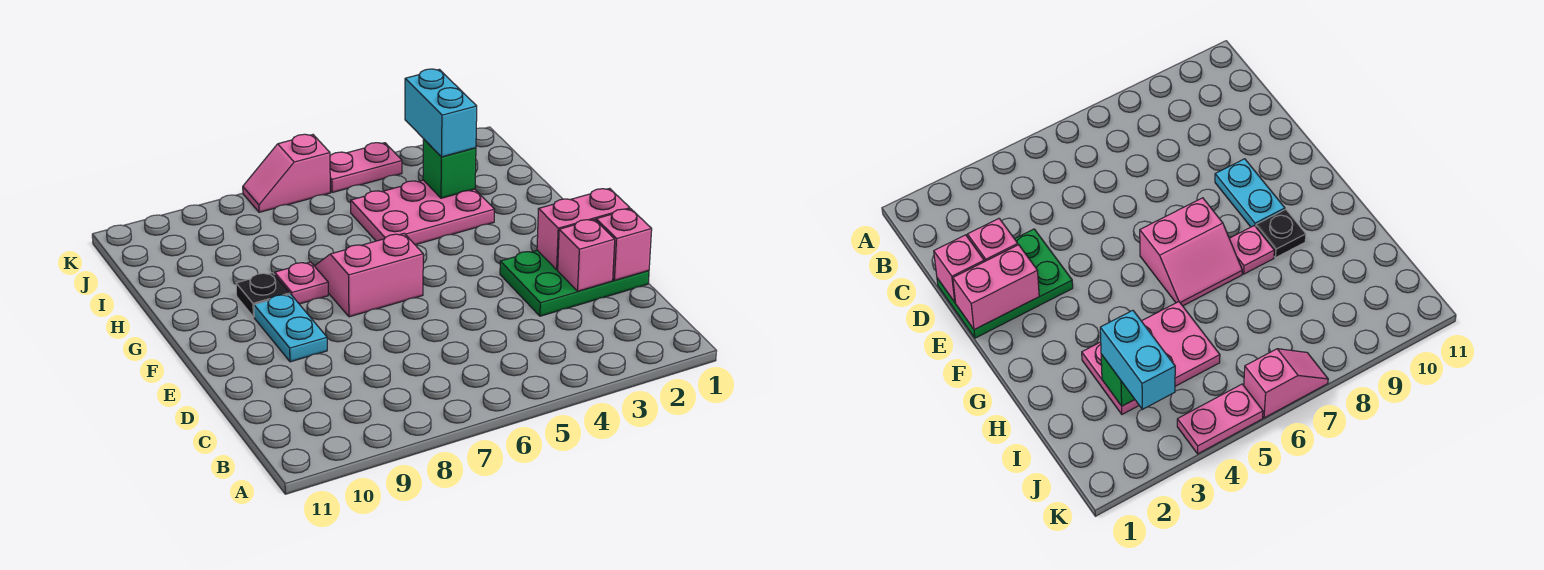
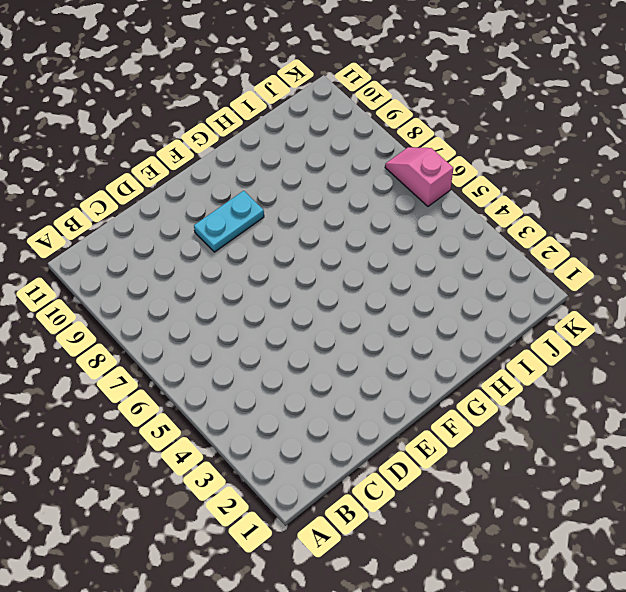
none -> green 2x3 plate [500,250,649,316]
none -> pink 2x2 slope [315,233,423,317]
none -> pink 1x1 plate [275,262,328,304]

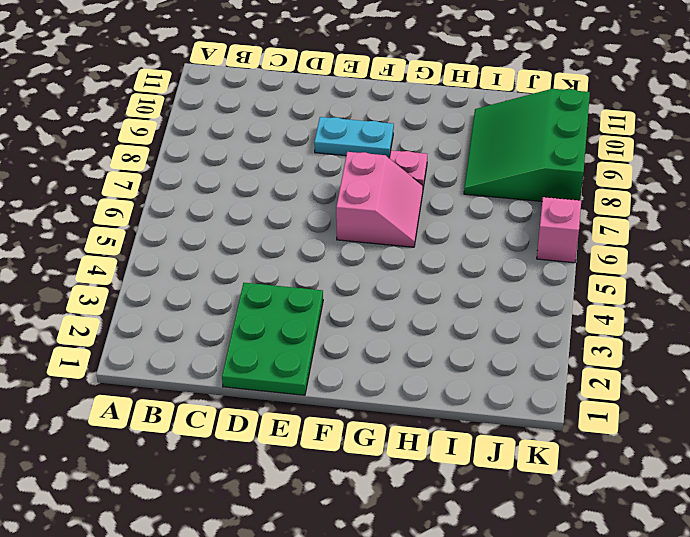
green 3x3 slope [464,89,590,201] -> none
none -> black 1x1 plate [236,273,290,317]
none -> pink 2x3 plate [351,180,494,245]
none -> pink 1x2 plate [330,143,402,193]

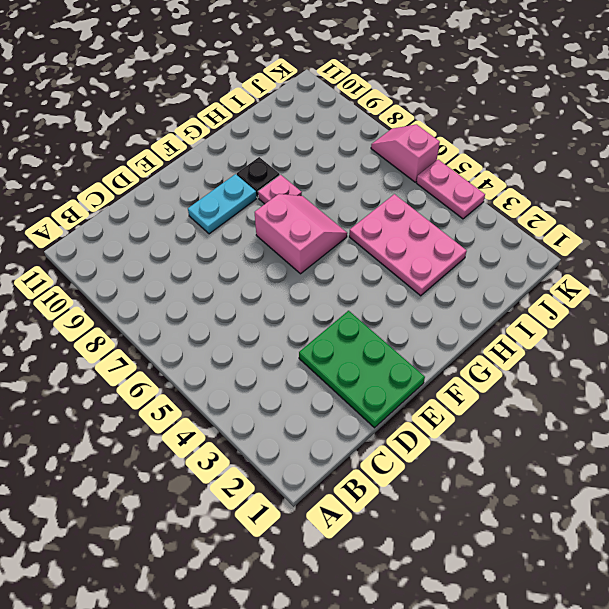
none -> pink 1x1 brick [596,209,652,280]
none -> pink 1x1 brick [558,219,615,291]
none -> pink 1x2 brick [537,188,630,270]

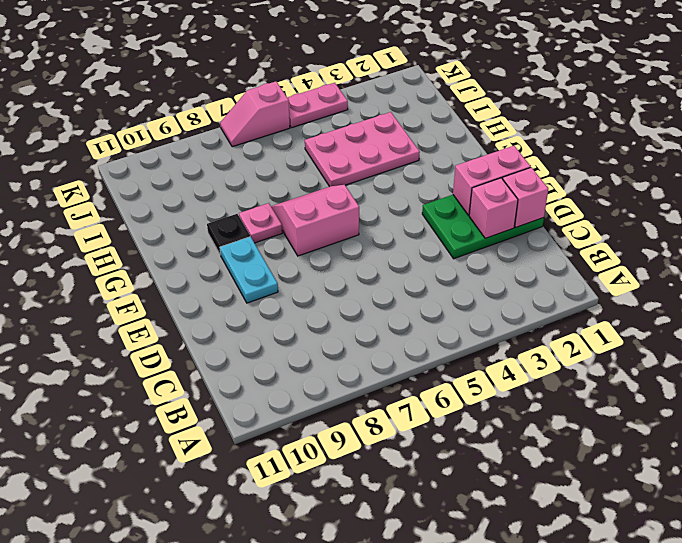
none -> green 1x1 brick [423,139,476,198]
none -> cyan 1x2 brick [405,69,477,157]

